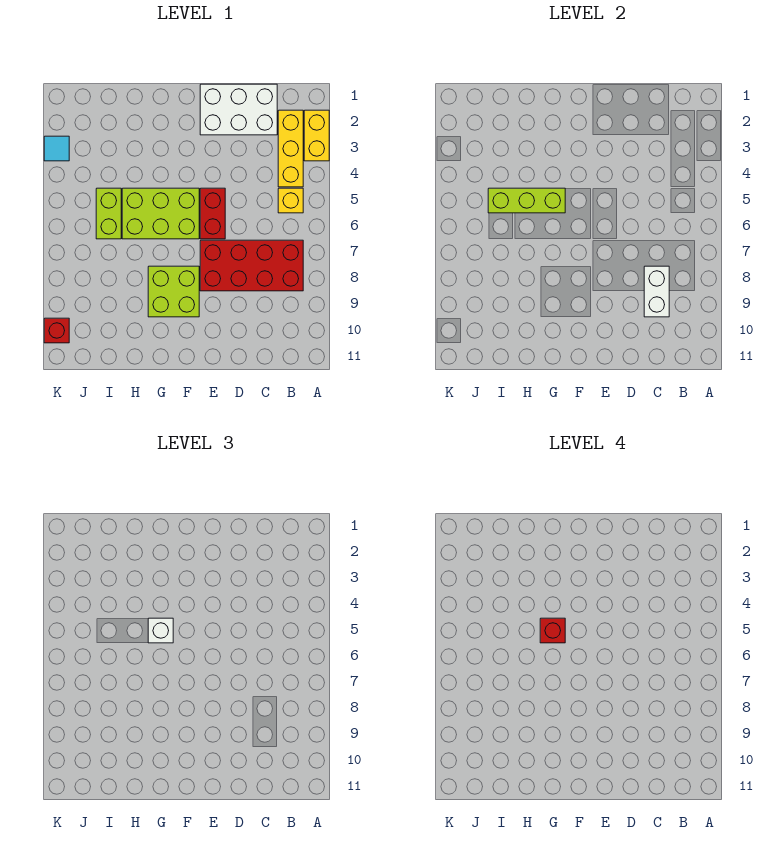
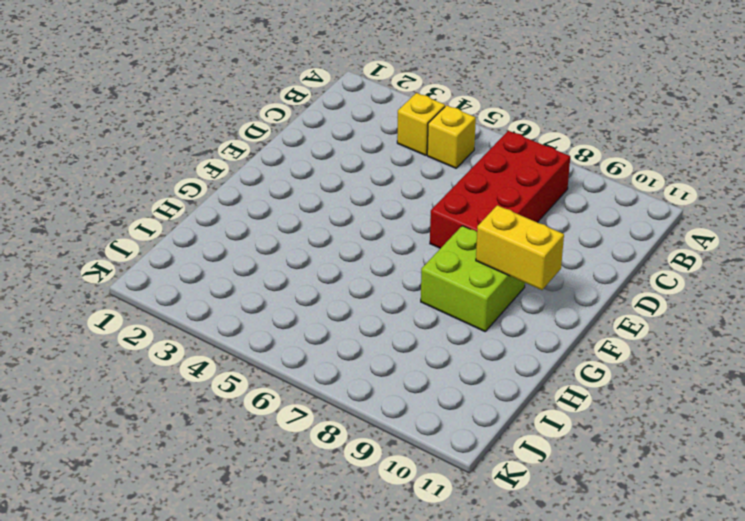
yellow 1x1 brick [397,93,445,155] -> yellow 1x3 brick [278,110,303,187]
yellow 1x2 brick [476,205,564,290] -> yellow 1x2 brick moved to [304,110,329,161]
none -> white 2x3 brick [200,84,277,135]
none -> red 1x2 brick [200,188,225,239]
none -> lime 2x3 brick [122,188,199,239]

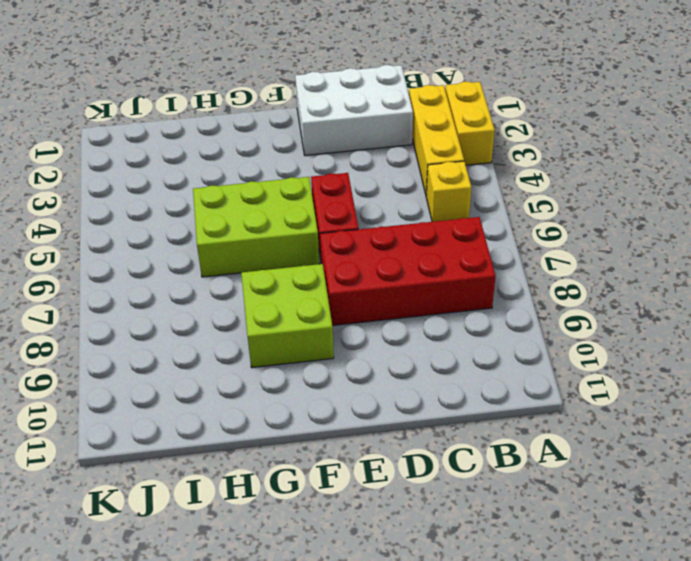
none -> lime 1x2 brick [96,188,121,239]
none -> cyan 1x1 tile [44,136,69,161]
none -> red 1x1 brick [44,318,69,343]

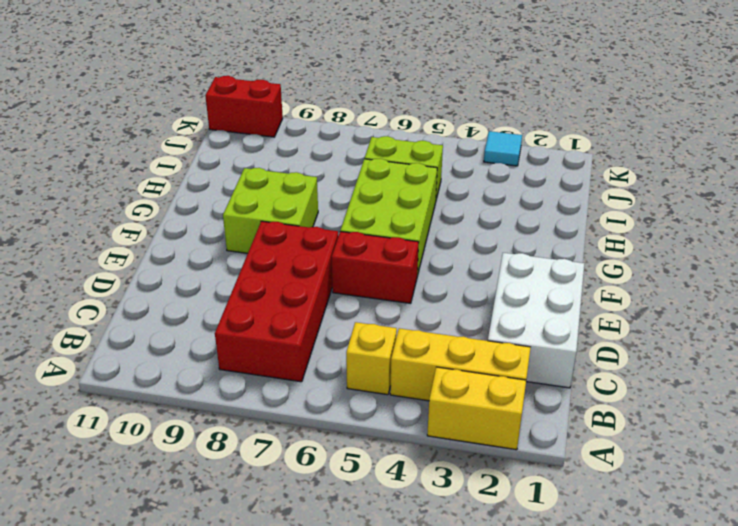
red 1x2 brick [205,76,283,137] -> red 1x1 brick [44,318,69,343]
none -> white 1x2 brick [644,266,669,317]
none -> lime 1x3 brick [488,188,565,213]
none -> white 1x1 brick [148,618,173,643]

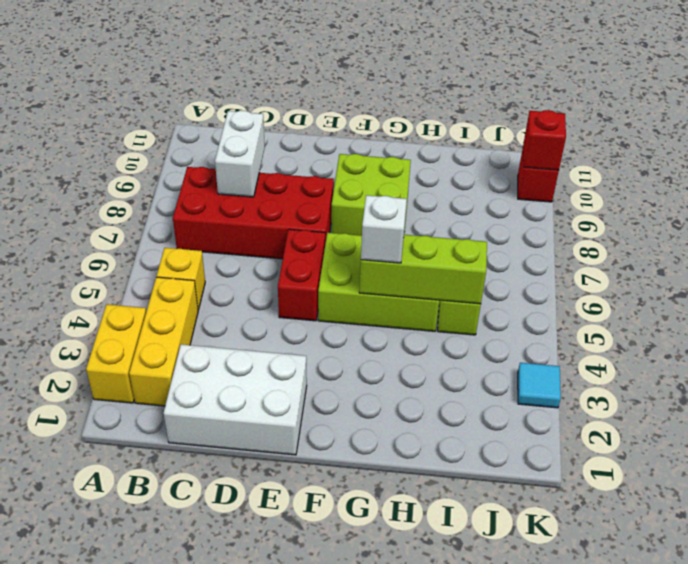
red 1x1 brick [523,110,566,170] -> red 1x1 brick moved to [540,618,565,643]

